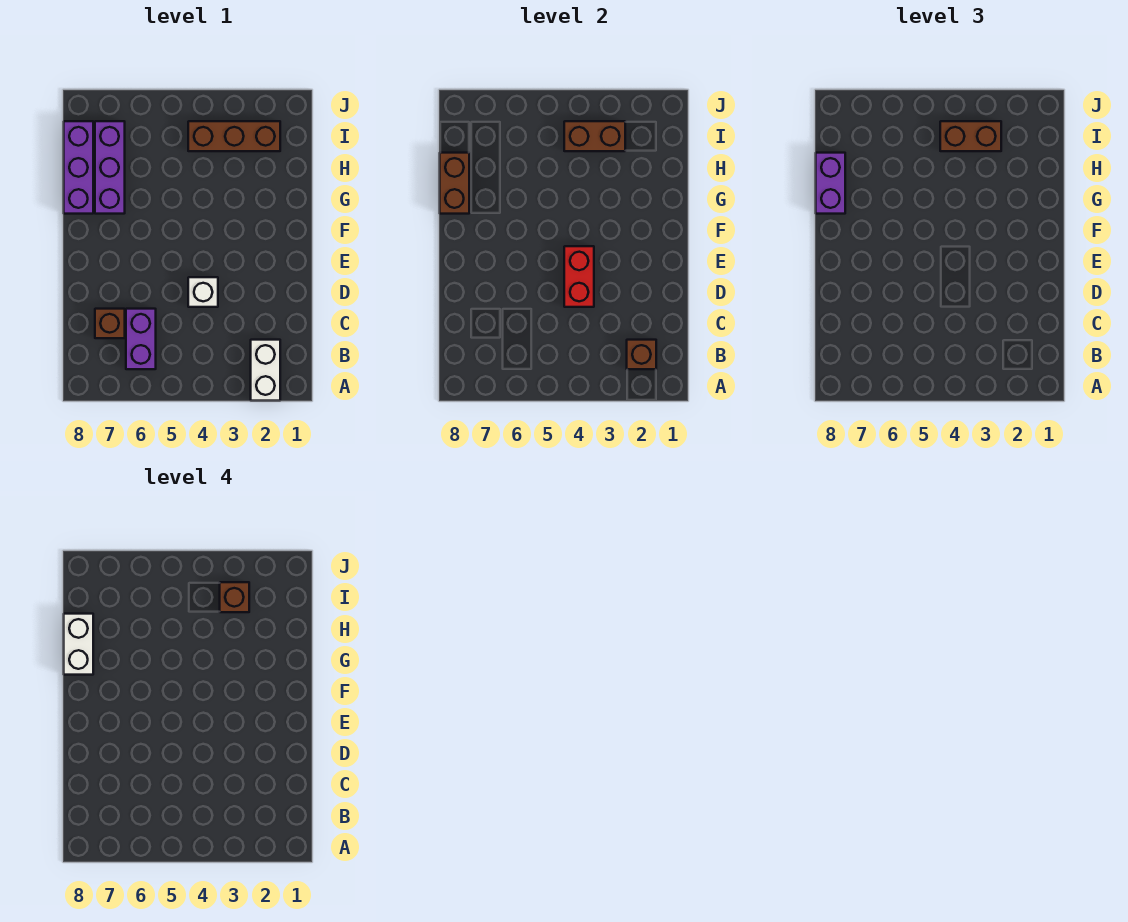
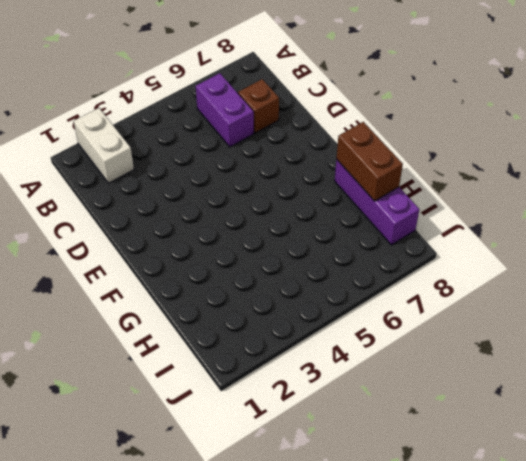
none -> white 1x1 brick [188,277,218,307]
none -> purple 1x3 brick [95,121,125,214]
none -> brown 1x3 brick [188,121,280,151]

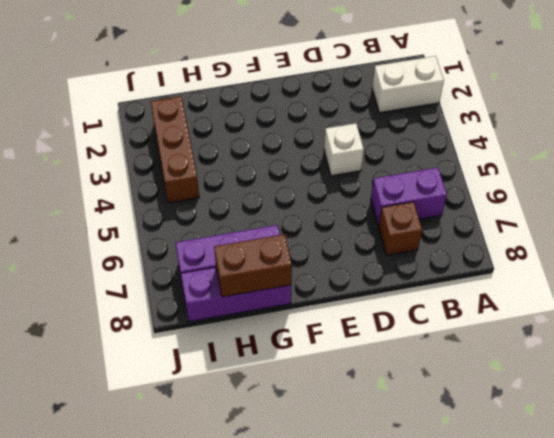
none -> brown 1x1 brick [627,340,656,369]
none -> red 1x2 brick [564,246,594,307]
none -> brown 1x2 brick [564,121,625,151]

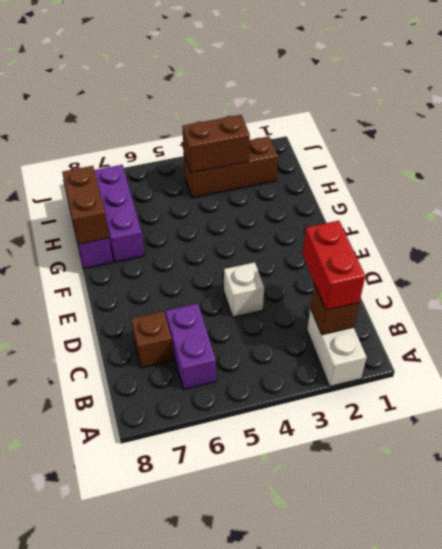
red 1x2 brick [303,221,365,310] -> red 1x2 brick moved to [564,246,594,307]
none -> purple 1x2 brick [816,153,845,214]
none -> brown 1x2 brick [940,121,1001,151]
none -> white 1x2 brick [64,614,93,675]

